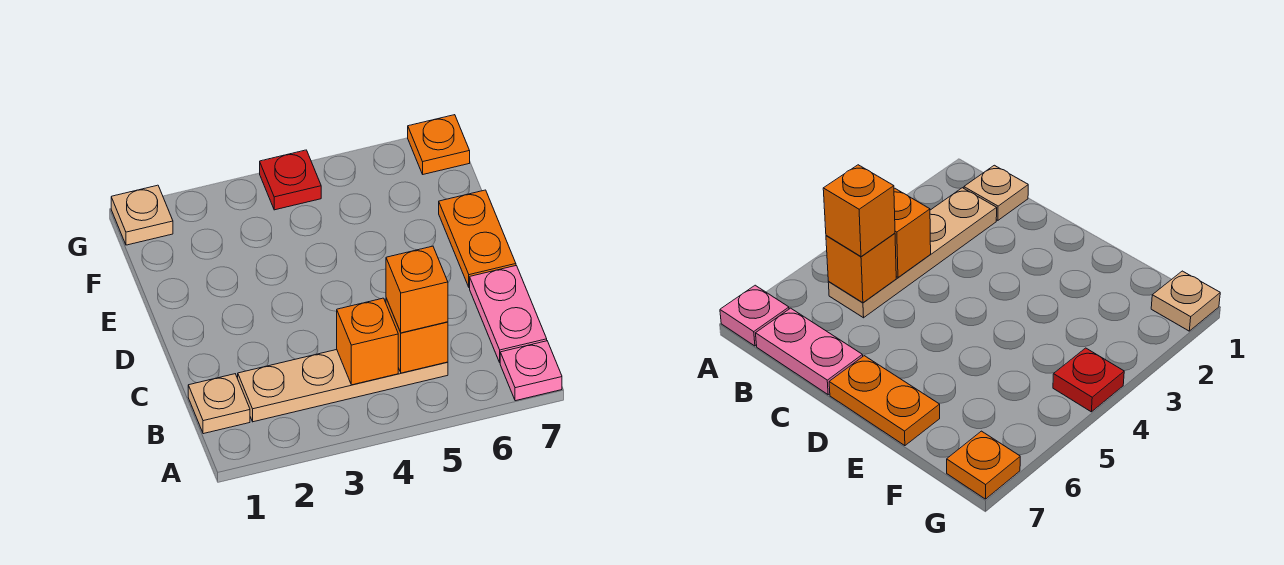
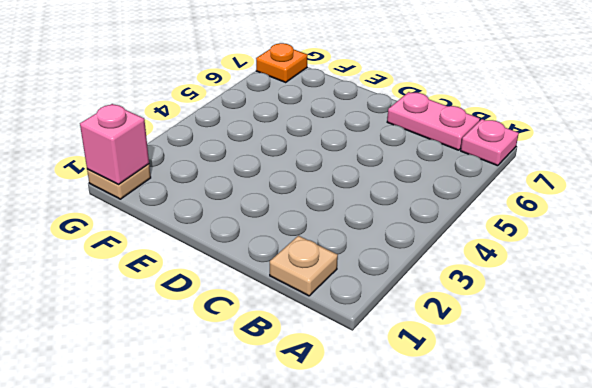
pink 1x1 brick [80,104,149,184] -> none
none -> tan 1x4 plate [238,350,448,422]
none -> orange 1x2 plate [439,190,516,288]

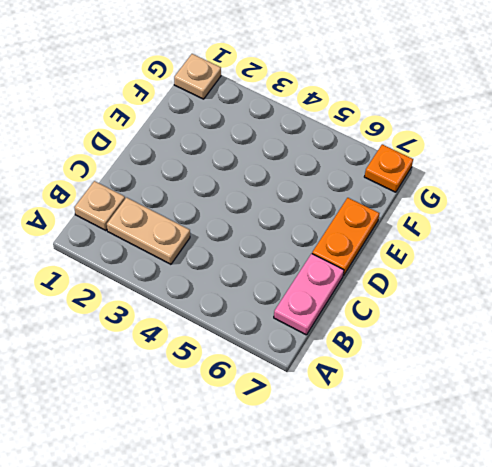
tan 1x2 plate [107,198,190,264] -> tan 1x4 plate [238,350,448,422]
none -> pink 1x1 plate [500,341,562,401]
none -> red 1x1 plate [260,150,321,210]

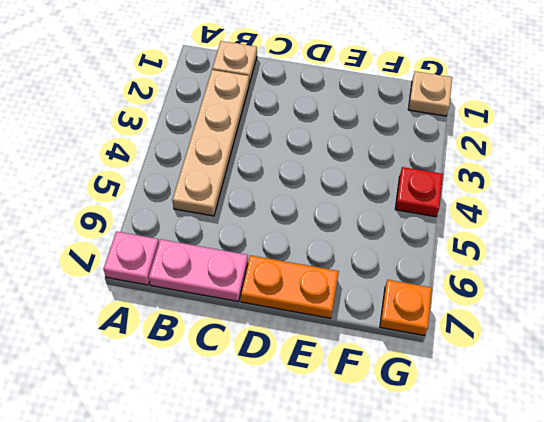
none -> orange 1x1 brick [337,298,398,385]
none -> orange 1x1 brick [386,298,448,373]

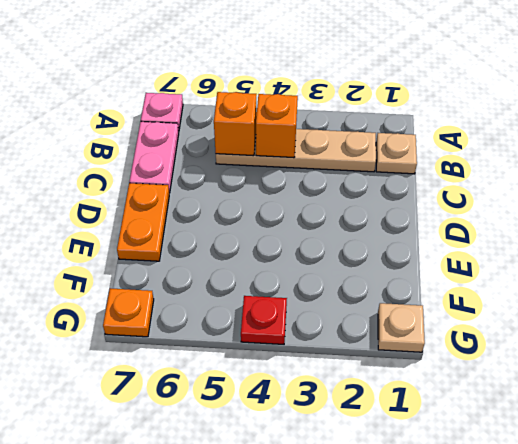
none -> orange 1x1 brick [386,246,448,333]

